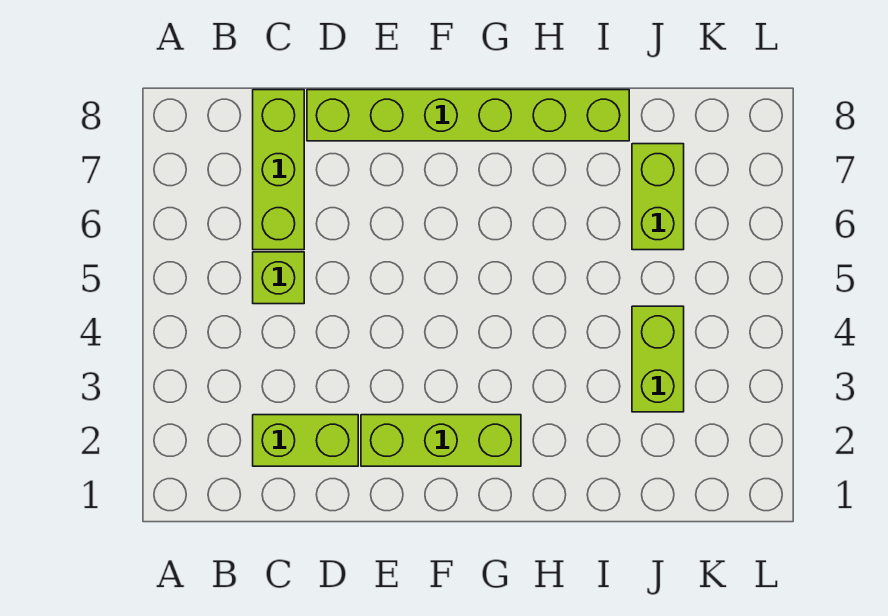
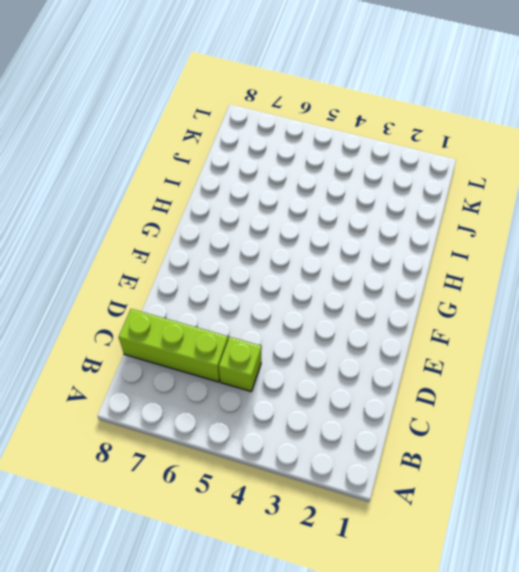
none -> lime 1x2 brick [253,415,358,466]
none -> lime 1x6 brick [307,90,629,141]

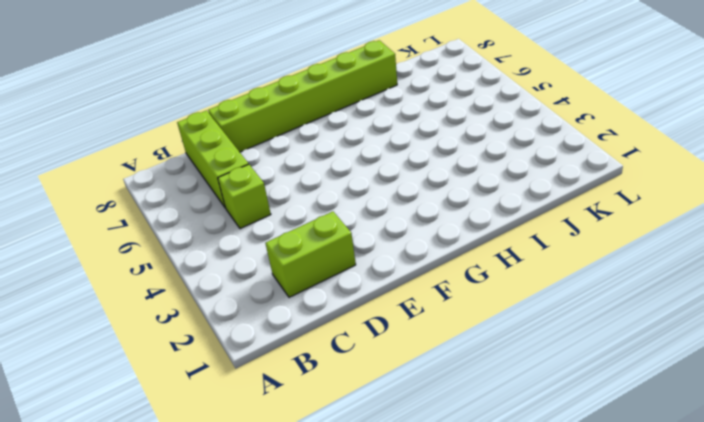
none -> lime 1x3 brick [361,415,521,466]
none -> lime 1x2 brick [632,306,684,412]

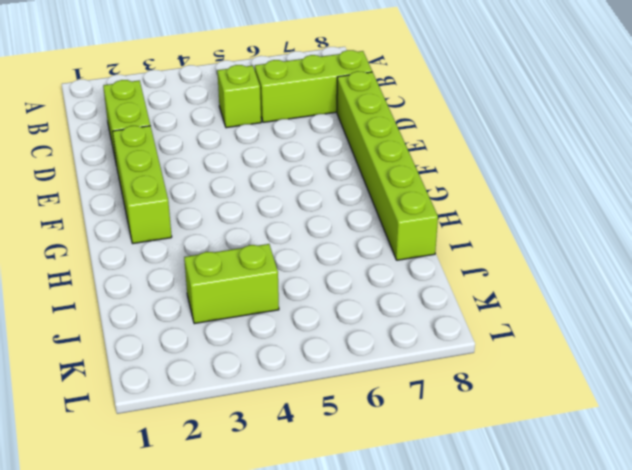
none -> lime 1x2 brick [632,144,684,250]

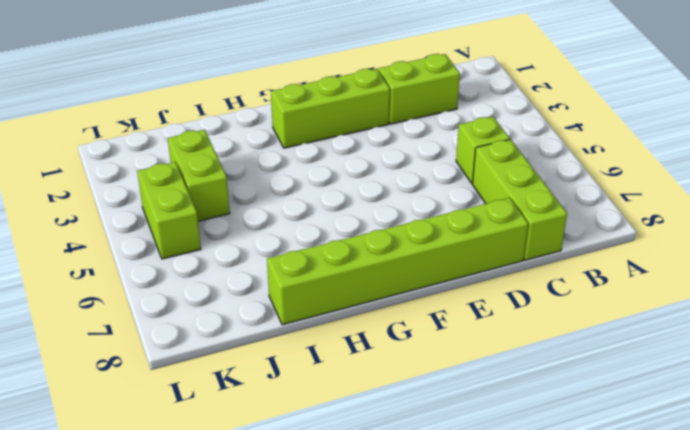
lime 1x2 brick [137,162,201,259] -> lime 1x2 brick moved to [632,144,684,250]

